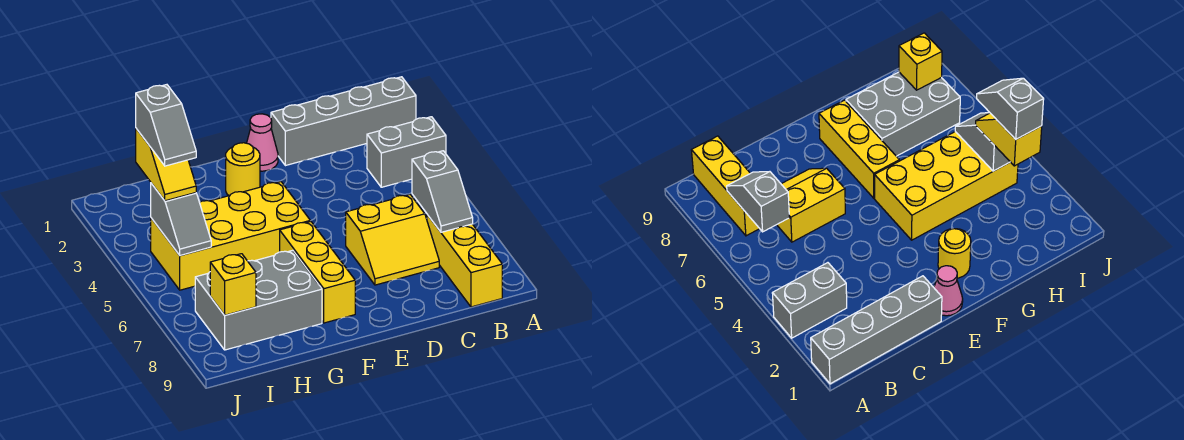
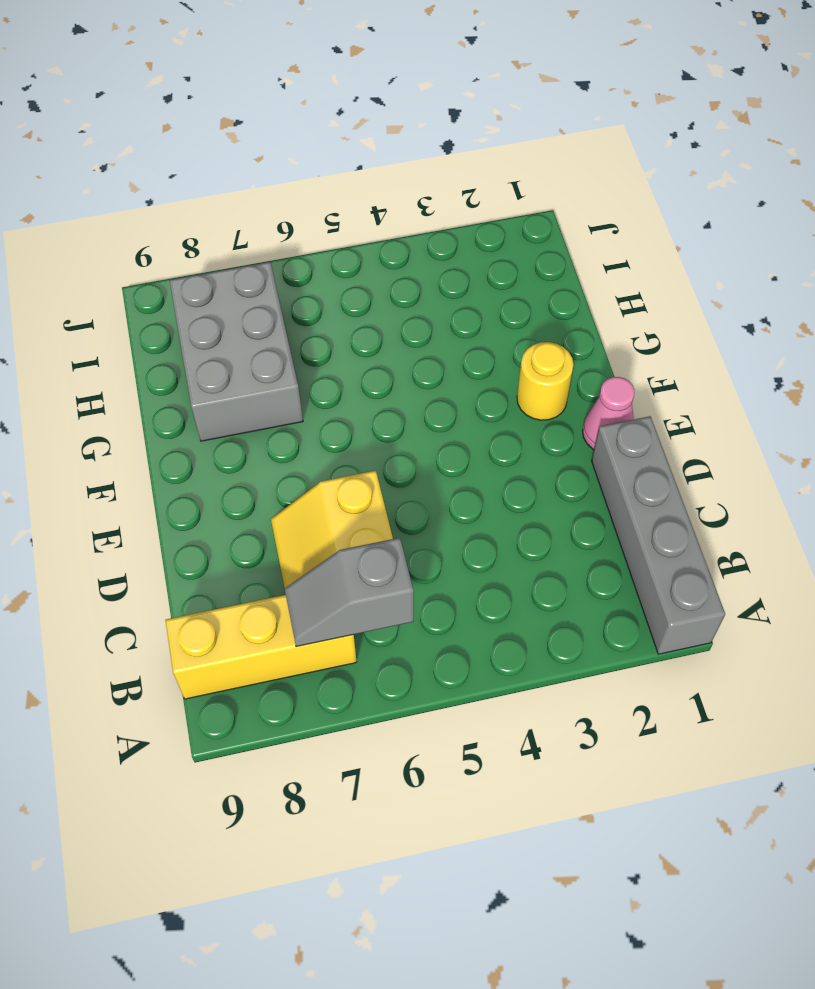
none -> grey 1x2 brick [367,117,446,187]
none -> yellow 2x4 brick [151,182,310,290]
none -> yellow 1x3 brick [280,221,355,323]

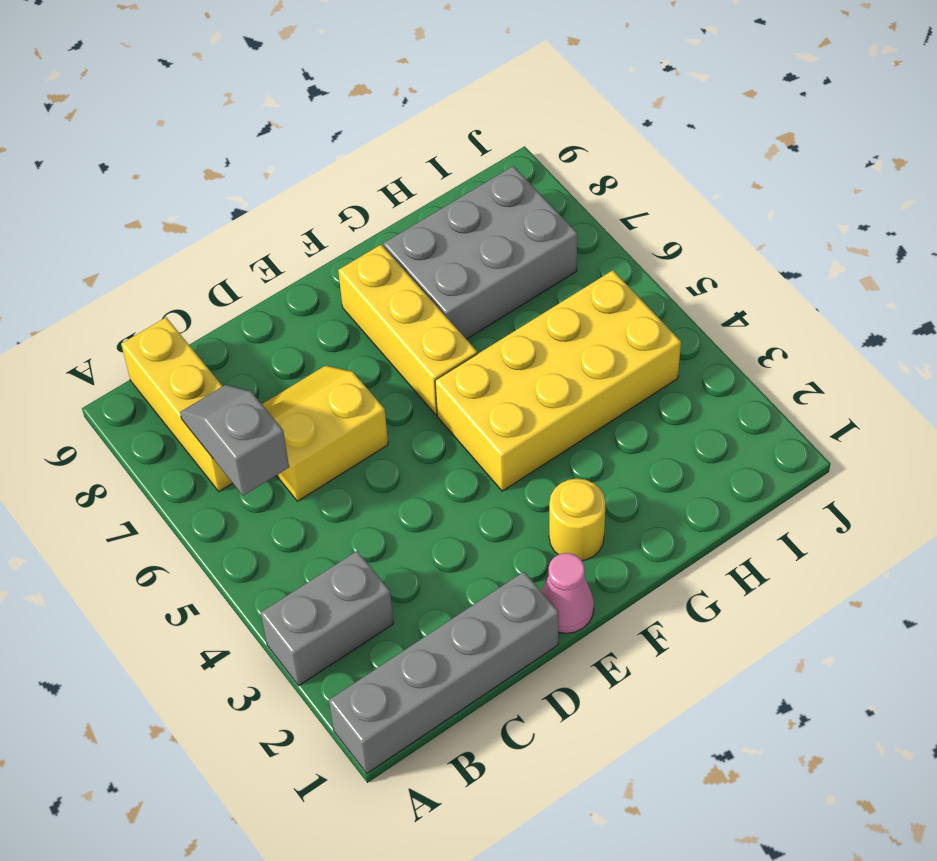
none -> grey 1x2 slope [151,183,211,256]
none -> yellow 1x1 brick [210,254,256,315]
none -> yellow 1x2 slope [136,129,196,201]

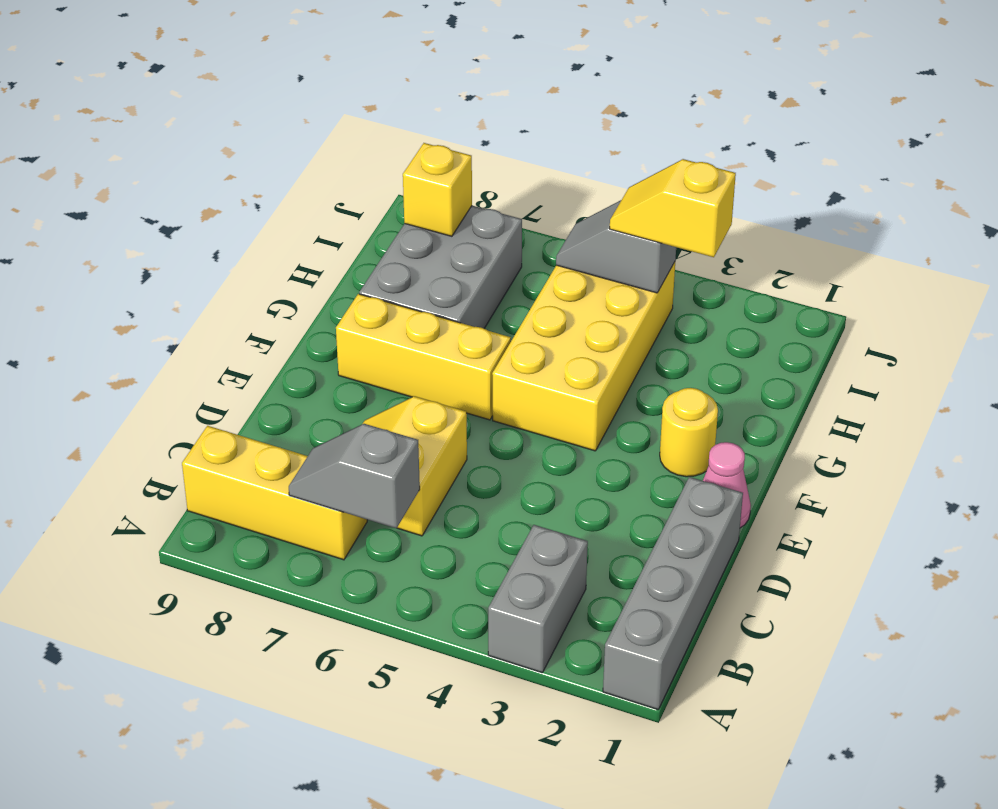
none -> grey 1x2 slope [136,85,196,166]

